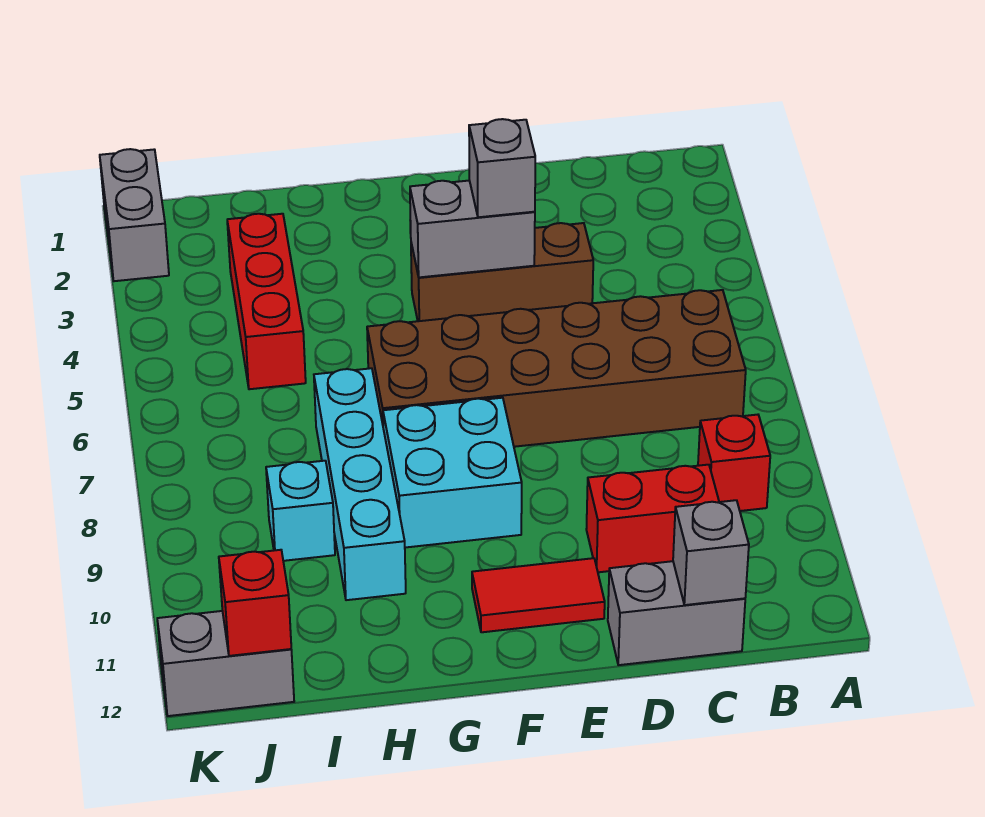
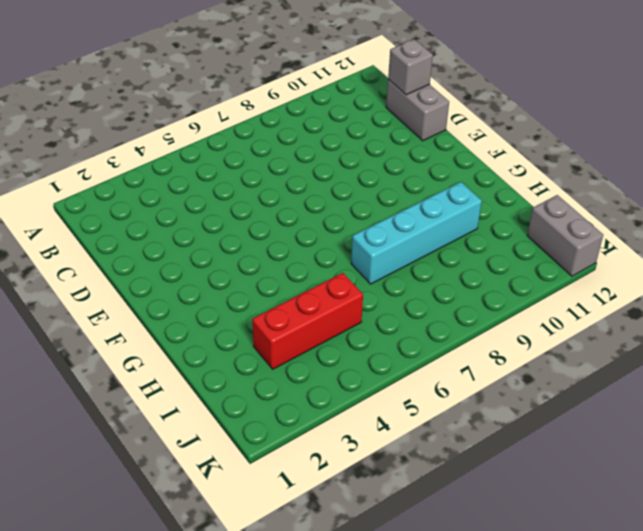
none -> brown 2x6 brick [367,290,746,447]
none -> red 1x1 brick [698,415,770,511]
none -> red 1x2 brick [586,465,719,572]

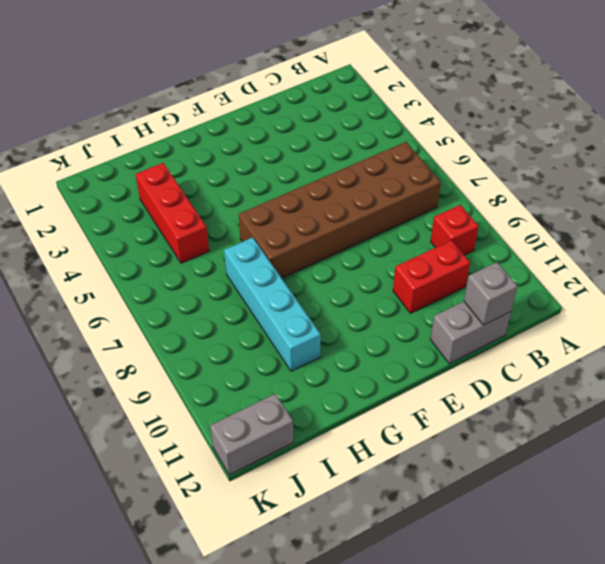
none -> brown 1x3 brick [411,223,593,321]
none -> red 1x2 tile [472,558,605,632]
none -> cyan 2x2 brick [383,398,522,548]

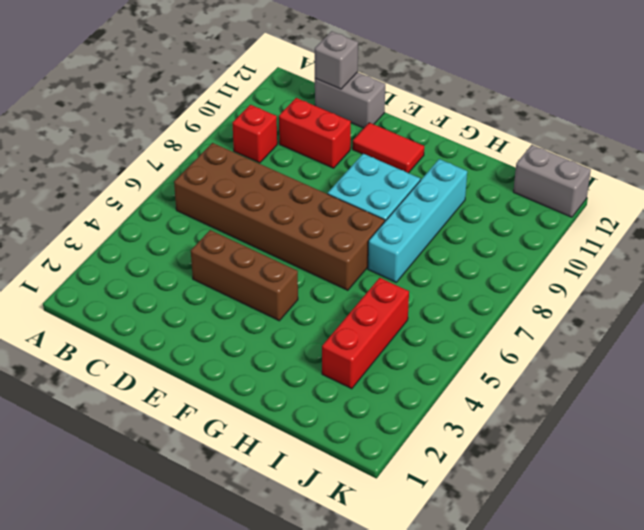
none -> cyan 1x1 brick [266,461,335,561]
none -> grey 1x2 brick [100,149,169,281]
none -> grey 1x2 brick [410,181,535,277]

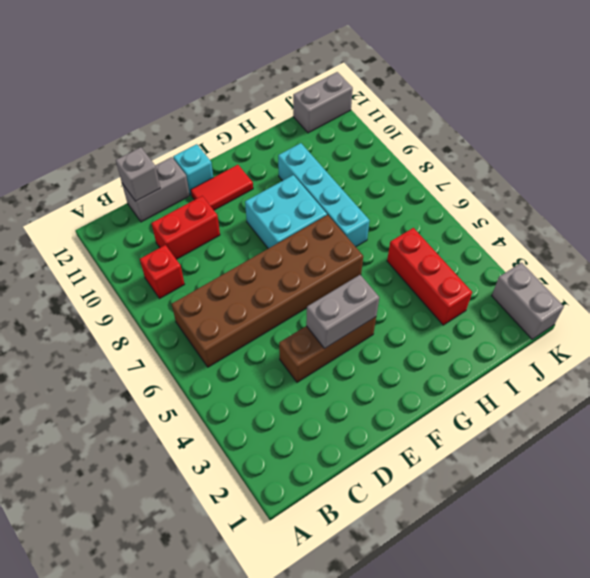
cyan 1x1 brick [173,144,213,195] -> cyan 1x1 brick moved to [266,461,335,561]
none -> red 1x1 brick [219,550,291,656]
none -> grey 1x1 brick [469,119,535,217]

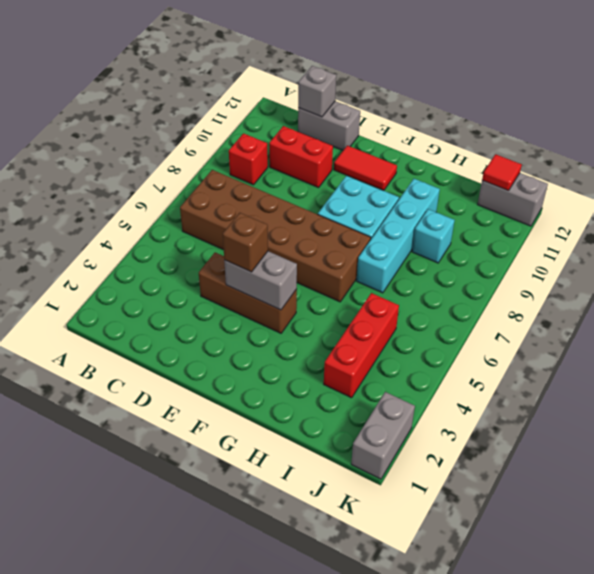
brown 1x1 brick [223,213,268,272] -> grey 1x1 brick [469,119,535,217]
red 1x1 tile [482,154,522,190] -> red 1x1 brick [219,550,291,656]

